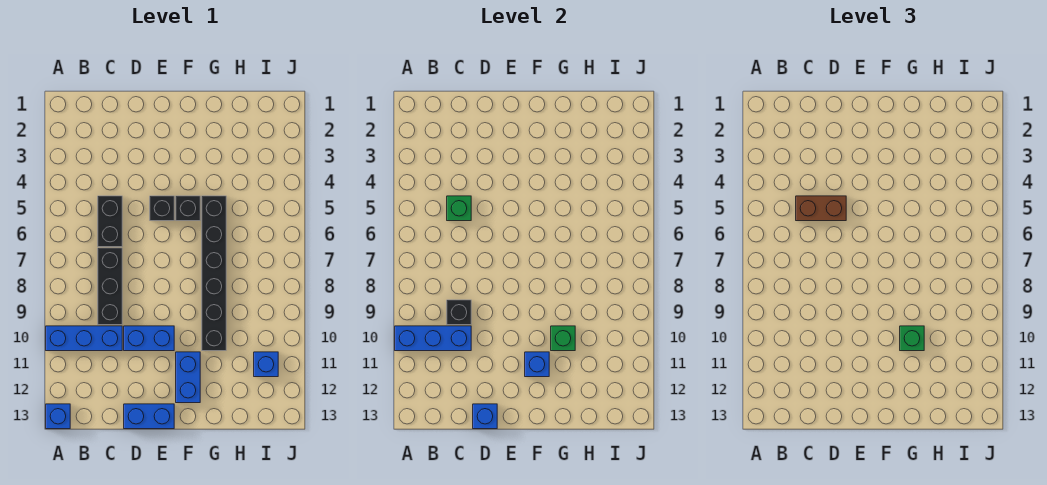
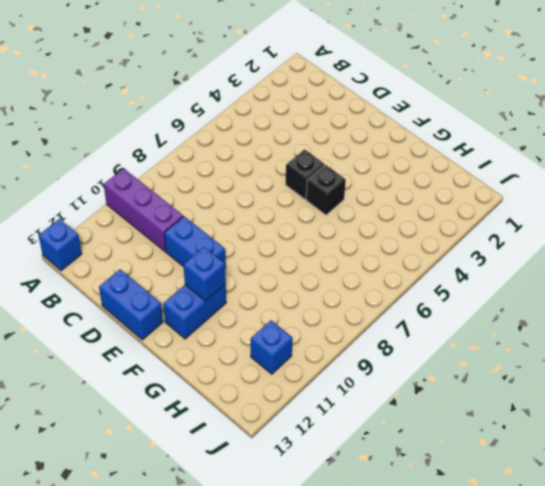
purple 1x3 brick [104,169,183,251] -> blue 1x3 brick [46,326,122,351]
none -> black 1x2 brick [98,196,122,247]
none -> black 1x3 brick [98,248,122,325]
none -> black 1x6 brick [202,196,226,351]

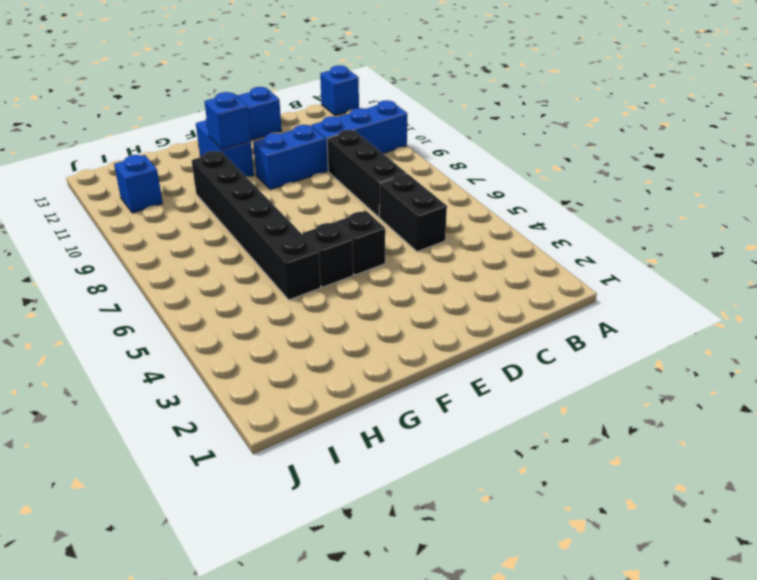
none -> blue 1x3 brick [395,326,471,351]
none -> green 1x1 brick [447,196,471,221]
none -> black 1x1 brick [447,300,471,325]

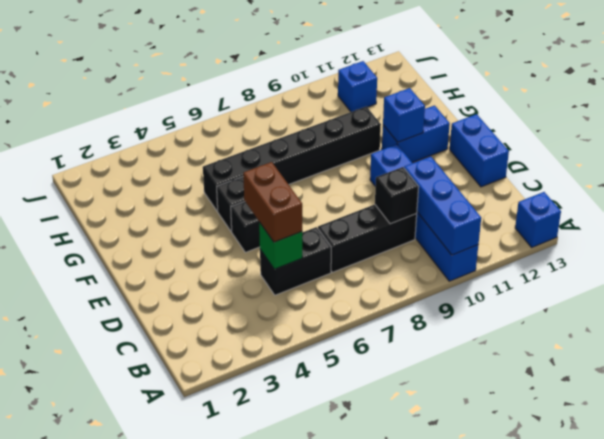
none -> blue 1x1 brick [473,404,497,429]
none -> green 1x1 brick [551,326,575,351]
none -> green 1x1 brick [900,326,924,351]

